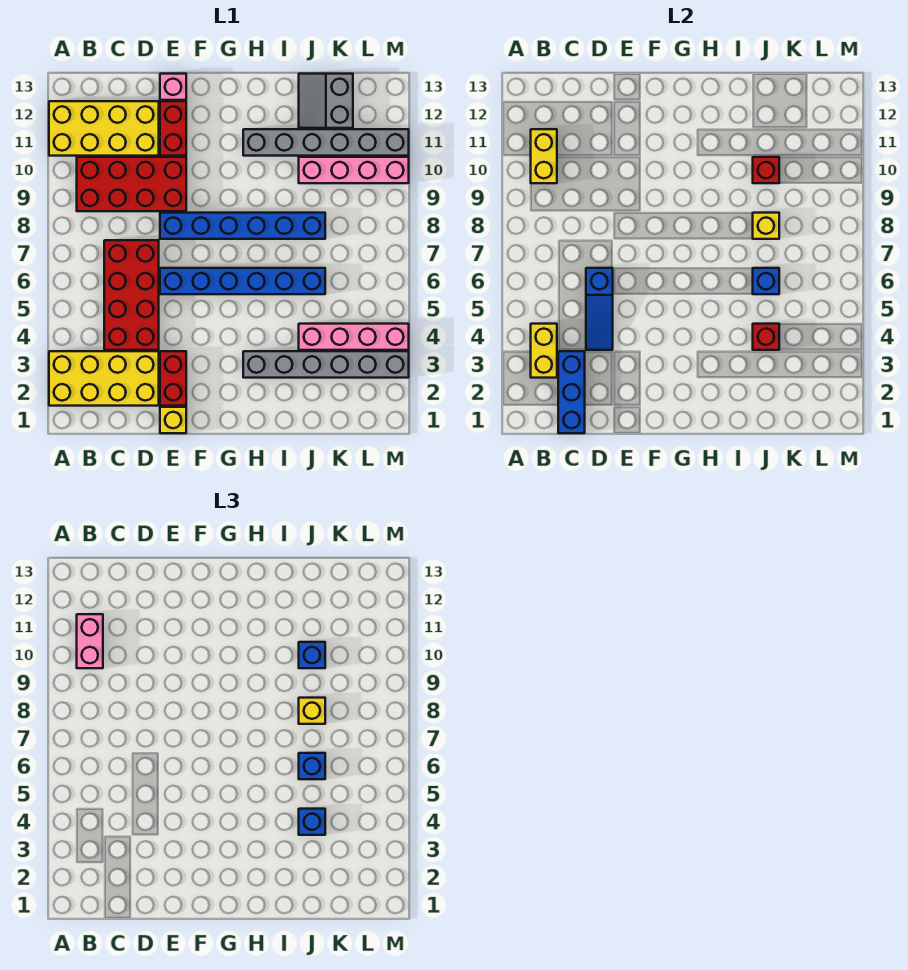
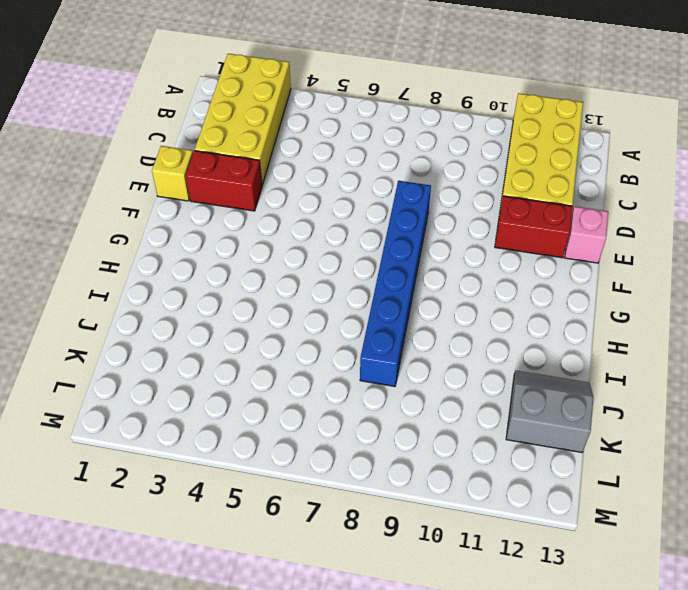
none -> red 2x4 brick [77,157,186,211]
none -> red 2x4 brick [104,240,159,350]
none -> blue 1x6 brick [160,268,325,294]

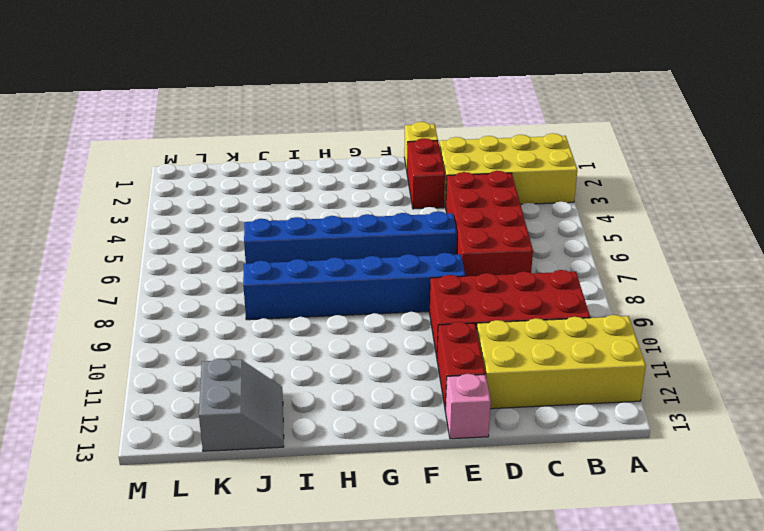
none -> grey 1x6 brick [243,351,409,378]
none -> grey 1x6 brick [243,129,409,156]
none -> pink 1x4 brick [299,324,409,350]

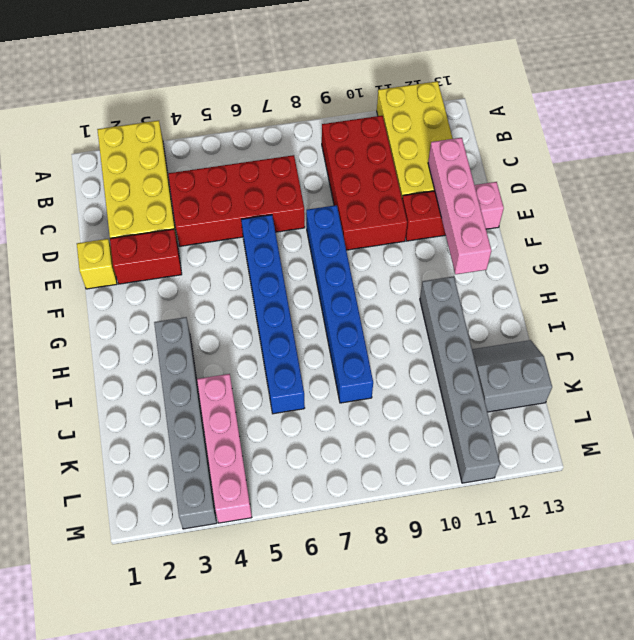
pink 1x4 brick [428,138,491,274] -> pink 1x4 brick moved to [299,157,409,183]
none -> yellow 1x2 brick [531,324,557,378]
none -> yellow 1x2 brick [531,129,557,183]
none -> blue 1x3 brick [558,351,585,433]

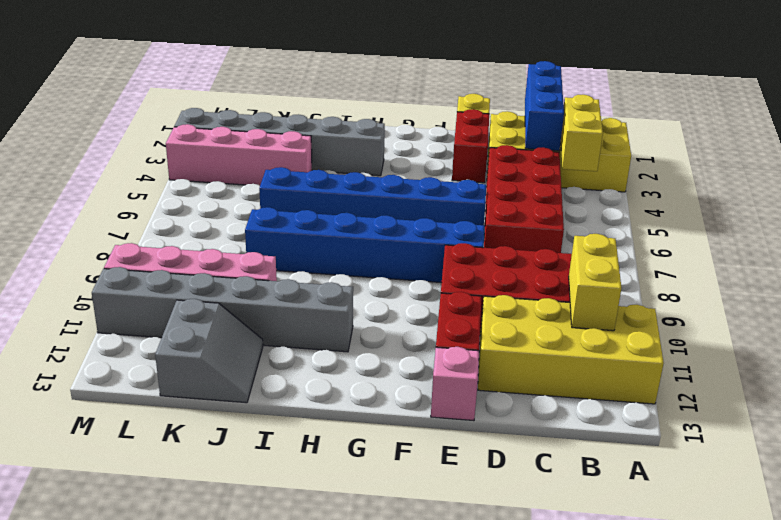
none -> blue 1x3 slope [586,268,613,350]
none -> red 1x1 brick [753,324,779,350]
none -> blue 1x1 brick [753,268,779,294]

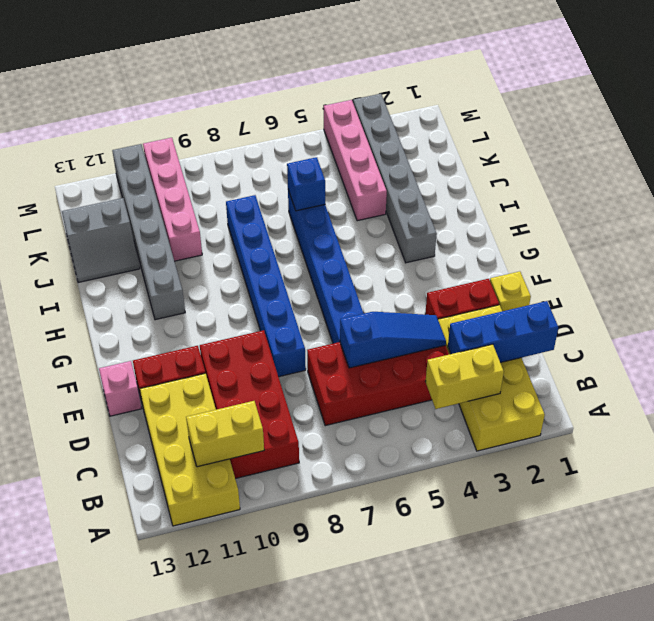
none -> red 1x1 brick [753,324,779,350]
none -> yellow 1x1 brick [753,213,779,239]
none -> red 1x1 brick [753,157,779,183]

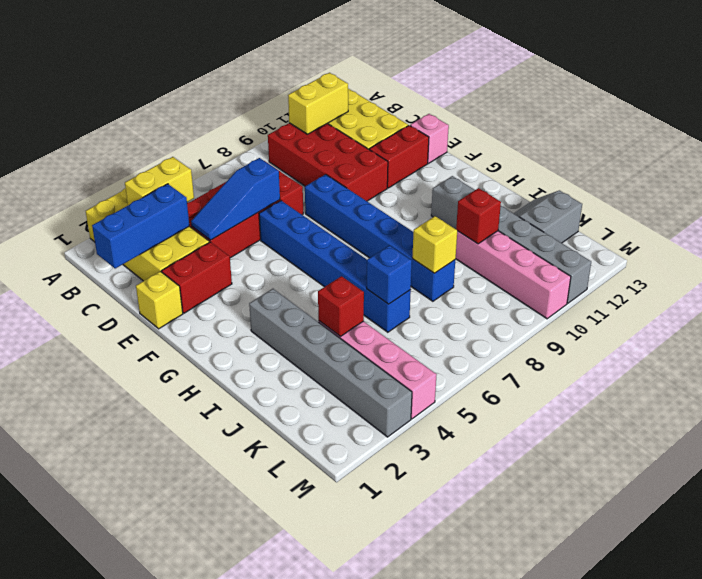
none -> pink 1x2 brick [77,614,103,668]
none -> blue 1x1 brick [299,809,325,835]
none -> blue 1x1 brick [299,753,325,779]

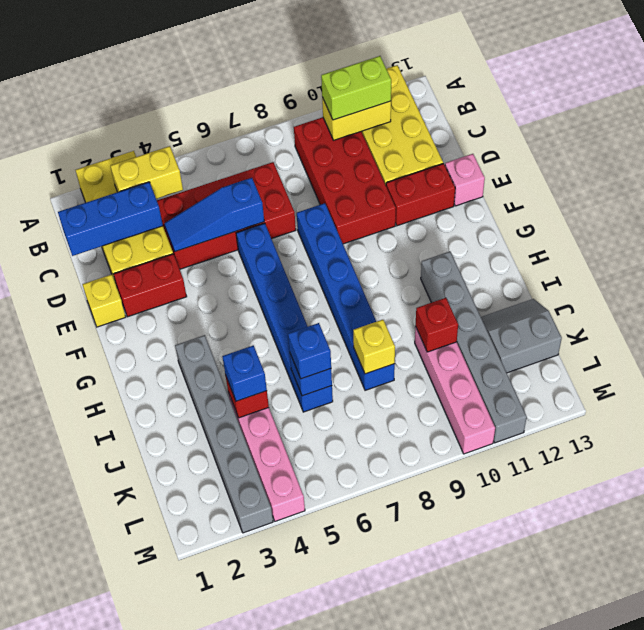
lime 1x2 brick [321,56,391,120] -> pink 1x2 brick [77,614,103,668]
none -> yellow 1x1 brick [299,698,325,724]
none -> blue 1x1 brick [299,642,325,668]

